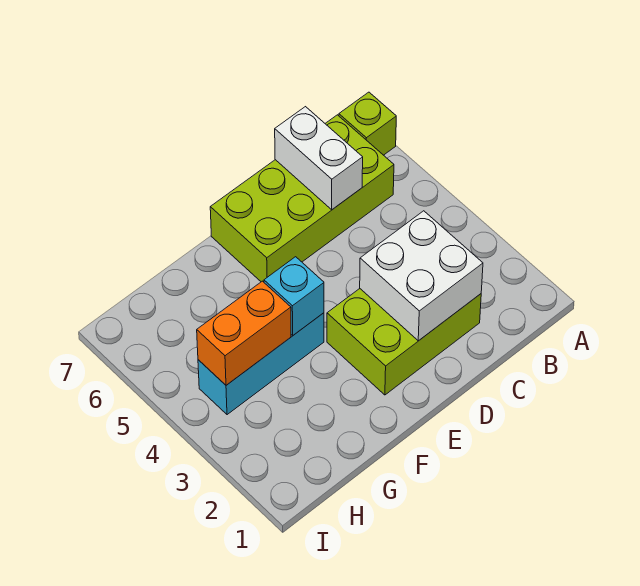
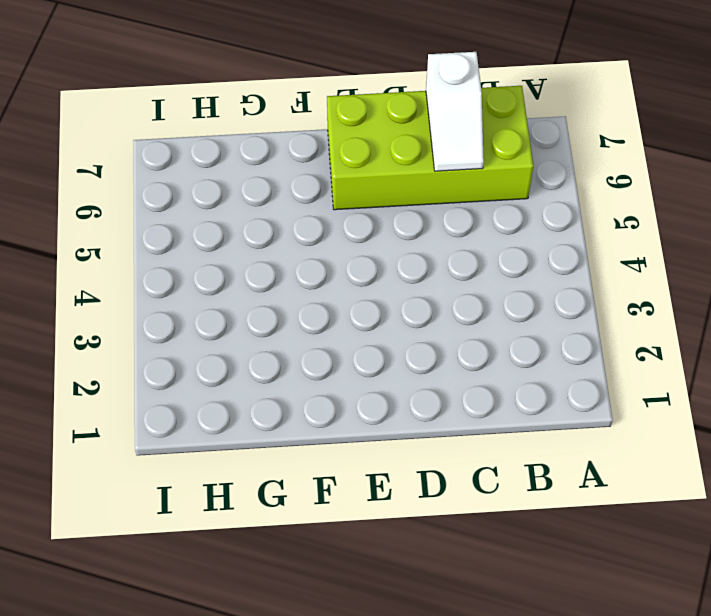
white 1x2 slope [426,52,484,171] -> white 1x2 brick [275,107,363,210]
none -> lime 1x1 brick [339,92,396,155]
none -> lime 2x3 brick [327,289,481,395]

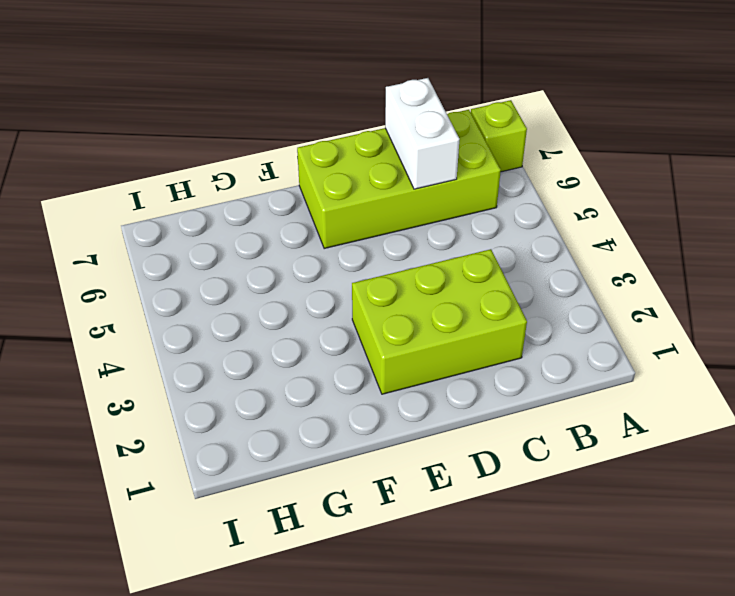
none -> cyan 1x3 brick [198,313,324,415]
none -> white 2x2 brick [360,211,483,341]

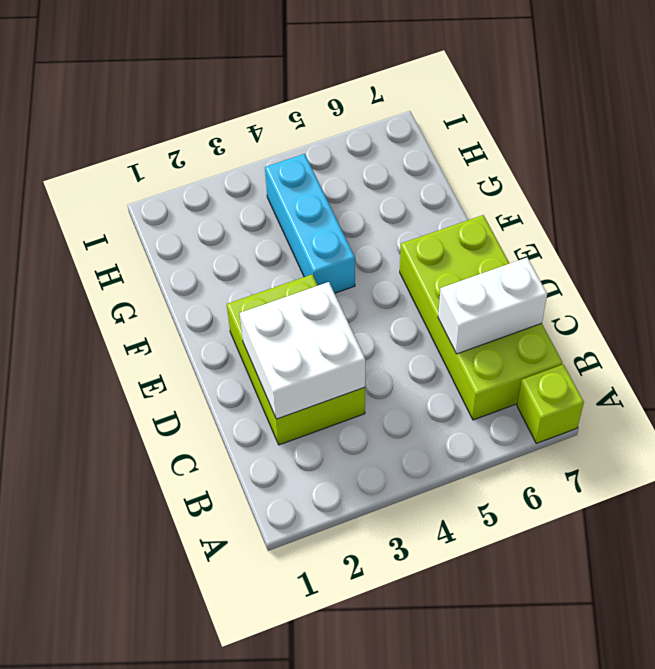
none -> cyan 1x1 brick [264,257,324,335]
none -> orange 1x2 brick [197,281,291,385]

